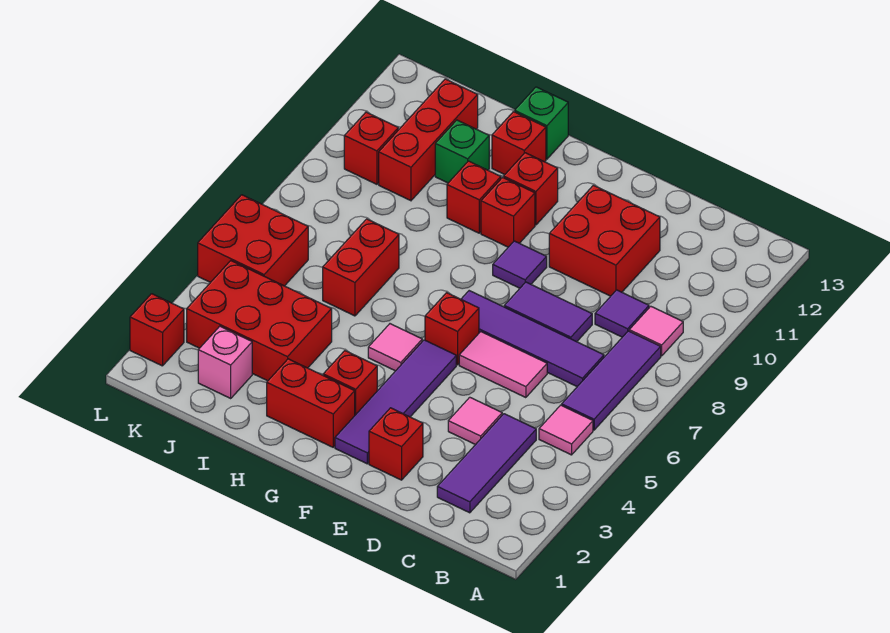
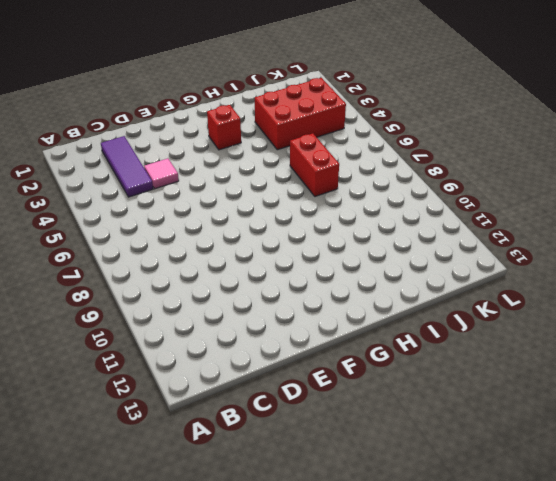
none -> pink 1x1 tile [539,405,593,455]
none -> purple 1x3 tile [562,331,661,430]
none -> pink 1x1 tile [629,306,683,356]
none -> purple 1x4 tile [461,291,604,386]

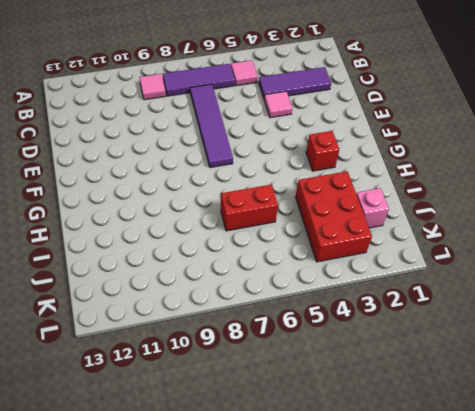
none -> purple 1x1 tile [595,290,649,337]
none -> pink 1x2 tile [459,332,547,398]
none -> purple 1x2 tile [504,282,592,342]
none -> red 2x2 brick [549,185,660,296]

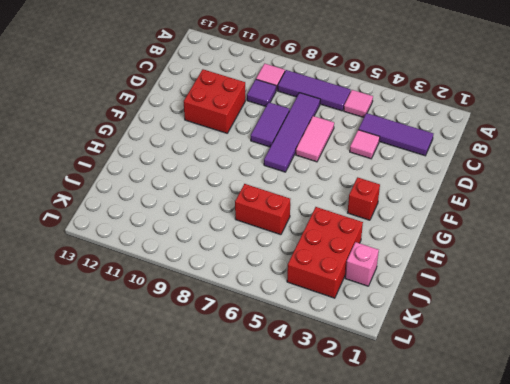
none -> red 1x1 brick [369,408,423,480]
none -> purple 1x4 tile [335,340,456,464]
none -> red 1x1 brick [425,293,479,365]
none -> purple 1x1 tile [493,241,547,288]

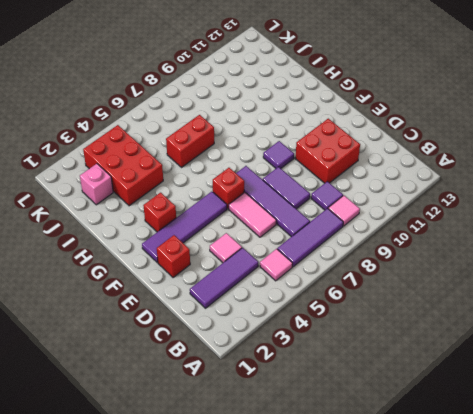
none -> red 1x2 brick [267,359,355,447]
none -> pink 1x1 tile [368,324,422,371]
none -> red 1x1 brick [481,177,535,247]
none -> red 1x1 brick [504,153,558,225]

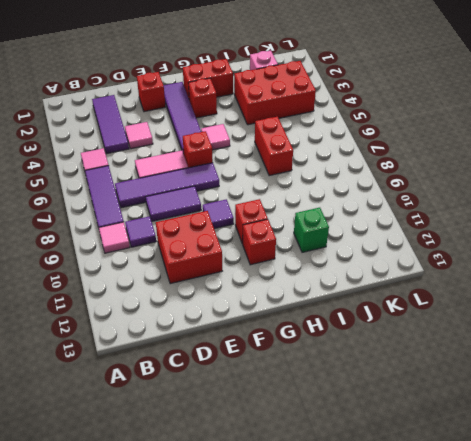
none -> red 1x1 brick [447,161,501,233]
none -> red 1x1 brick [492,112,546,175]
none -> green 1x1 brick [515,87,568,159]
none -> red 1x3 brick [379,79,478,201]

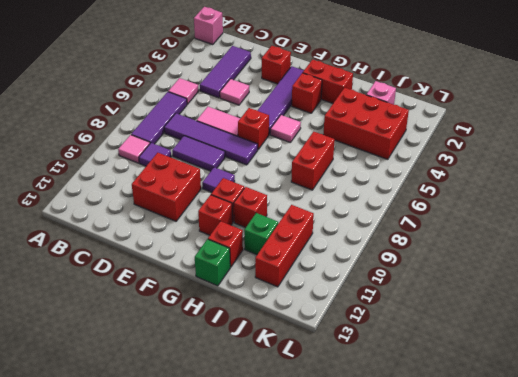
pink 1x1 brick [194,7,223,45] -> none
none -> red 2x2 brick [198,195,308,286]
none -> red 1x1 brick [344,112,398,184]
none -> red 1x1 brick [130,294,184,366]

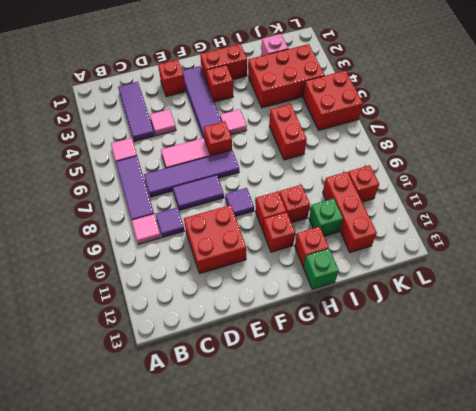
none -> red 1x1 brick [130,294,184,366]

